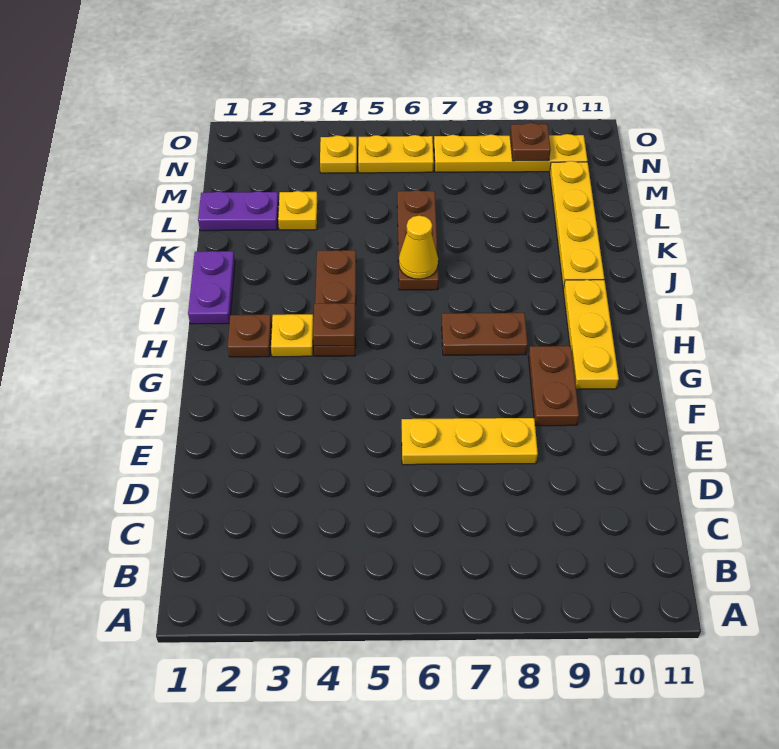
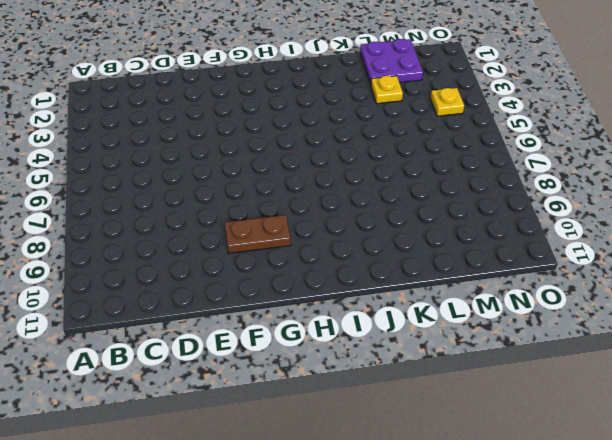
purple 2x2 plate [360,39,423,85] -> purple 1x2 plate [198,191,279,231]
none -> yellow 1x3 plate [402,418,538,465]
none -> yellow 1x3 plate [563,280,619,389]
none -> brown 1x1 plate [228,315,272,357]

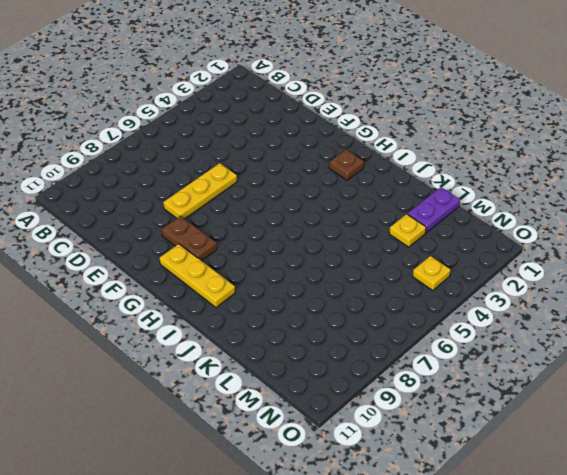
none -> yellow 1x1 plate [271,314,314,357]
none -> brown 1x3 plate [314,250,356,356]
none -> brown 1x2 plate [442,313,528,355]

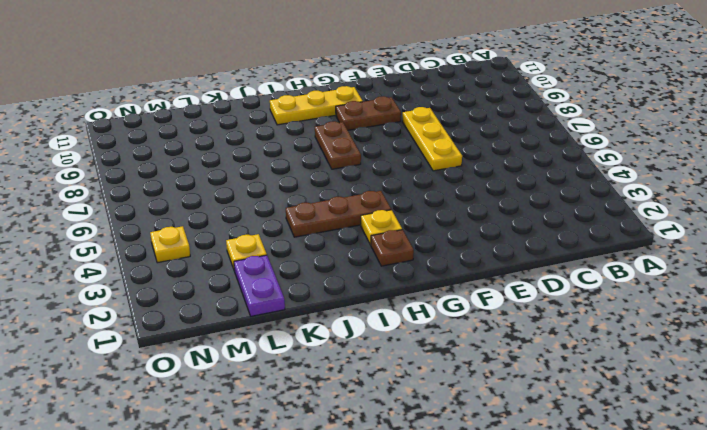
none -> purple 1x2 plate [188,251,235,324]
none -> brown 1x3 plate [397,190,439,290]
none -> yellow 1x4 plate [550,161,604,289]

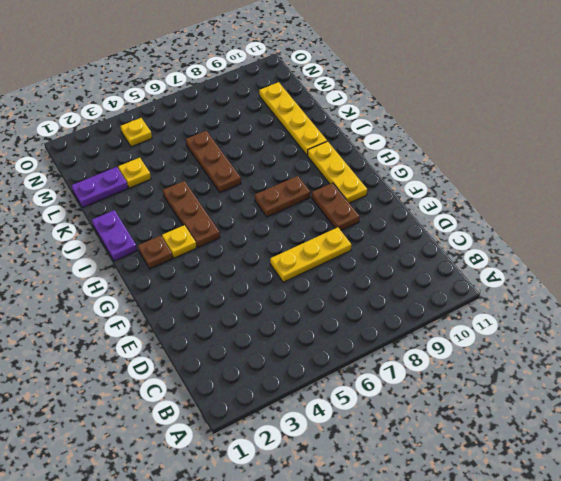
none -> yellow 1x2 plate [358,135,434,173]
none -> yellow 1x4 plate [434,134,587,172]
none -> brown 1x1 plate [313,303,355,346]

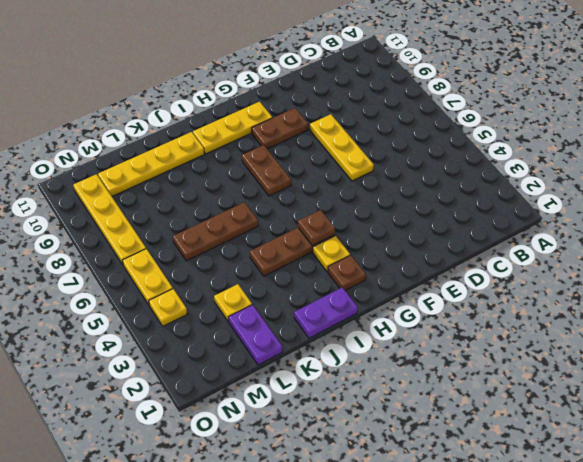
none -> yellow 1x1 cone [399,216,438,279]
none -> brown 1x1 plate [510,123,551,161]

